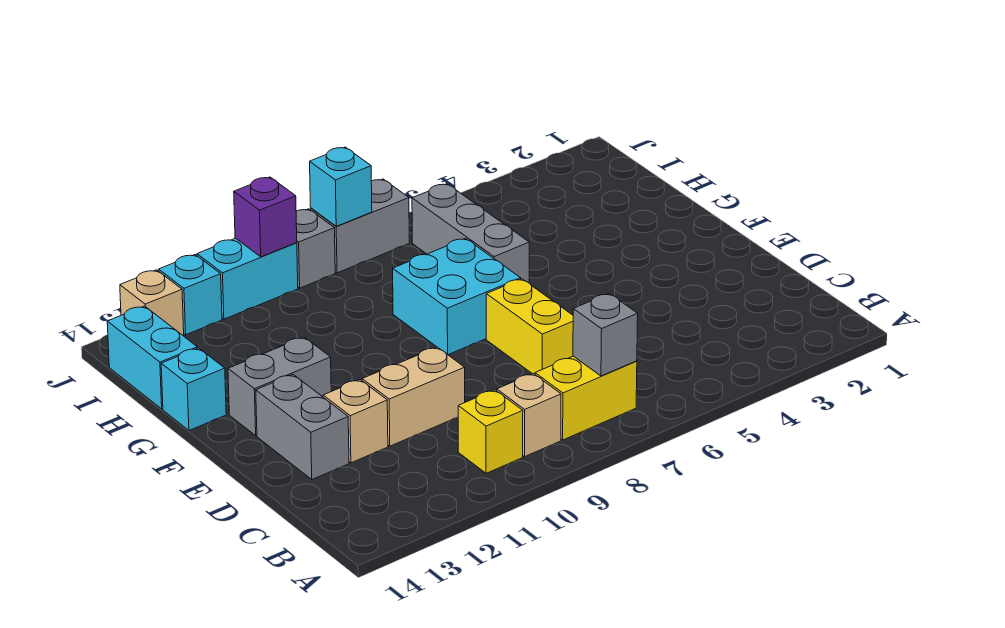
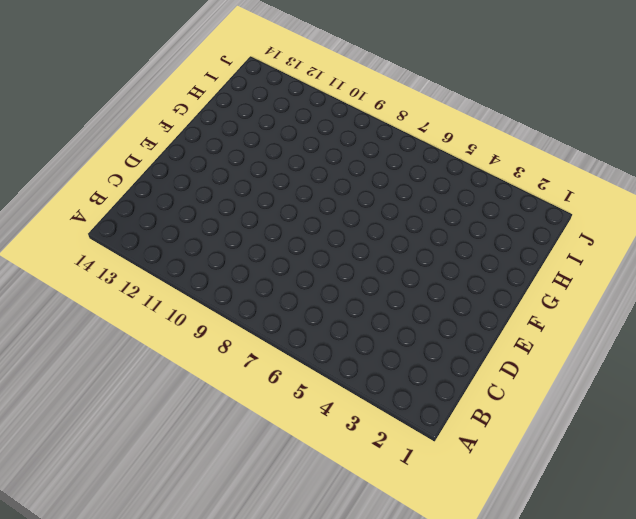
none -> yellow 1x2 brick [535,356,637,440]
none -> tan 1x1 brick [497,374,561,457]
none -> yellow 1x1 brick [458,390,523,473]

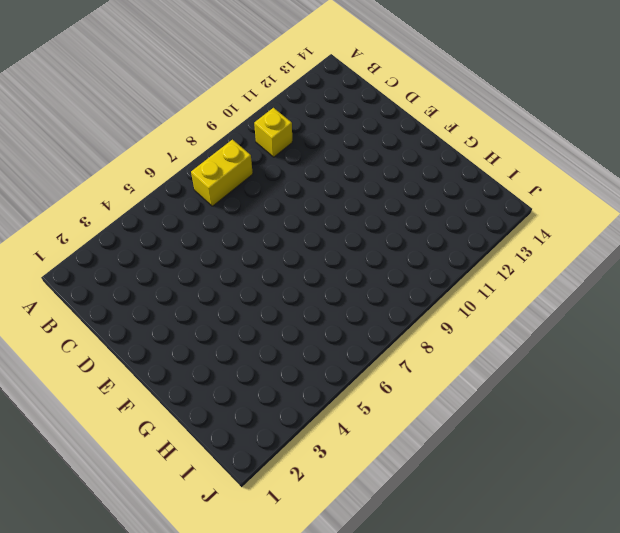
none -> tan 1x1 brick [497,374,561,457]
none -> yellow 1x2 brick [486,279,573,374]
none -> tan 1x2 brick [362,347,465,446]

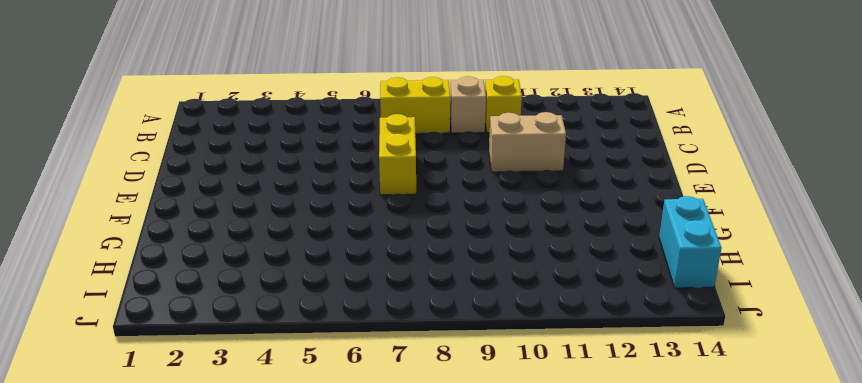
none -> tan 1x1 brick [323,380,388,463]
none -> grey 1x2 brick [256,375,349,479]
none -> cyan 2x2 brick [393,238,521,355]

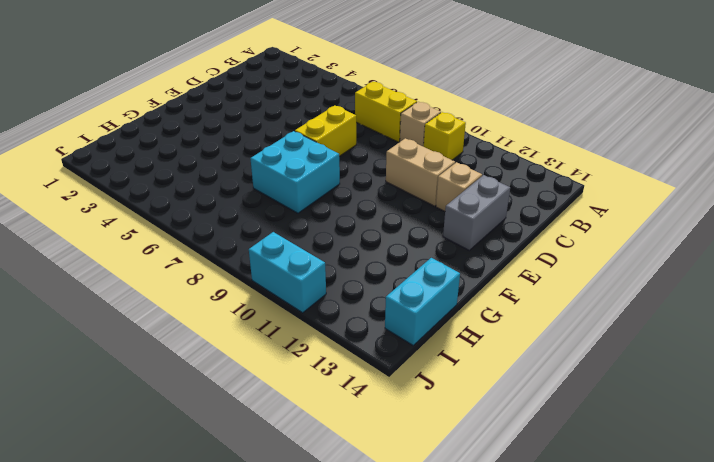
none -> grey 1x2 brick [228,337,331,436]
none -> grey 1x3 brick [412,184,529,283]
none -> cyan 1x1 brick [161,348,226,430]

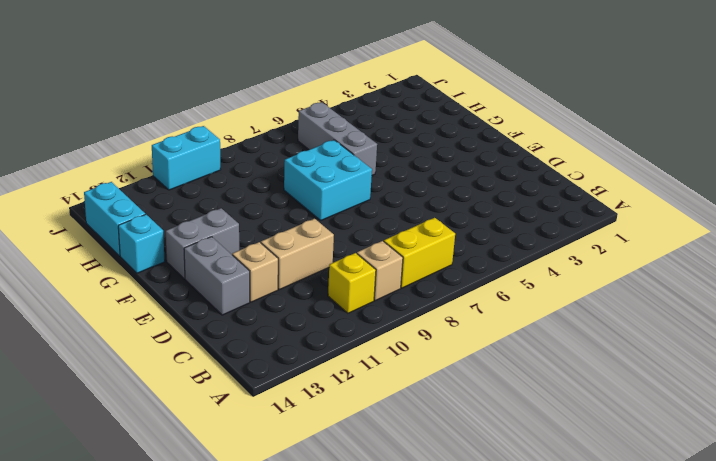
none -> yellow 1x2 brick [486,279,573,374]
none -> grey 1x2 brick [311,179,409,273]
none -> grey 1x1 brick [296,209,335,288]

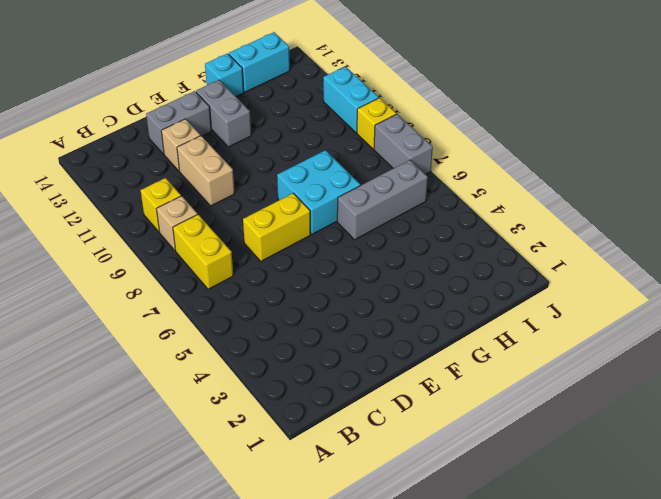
yellow 1x1 brick [357,98,396,149] -> grey 1x1 brick [296,209,335,288]
none -> cyan 1x1 brick [159,255,222,335]
none -> tan 1x1 brick [120,270,184,336]
none -> grey 1x1 brick [573,293,638,376]

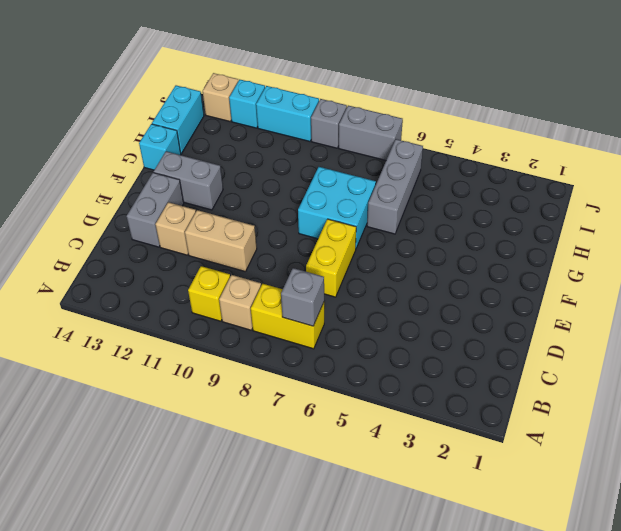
none -> cyan 1x1 brick [310,147,372,226]
none -> purple 1x1 brick [234,177,297,257]

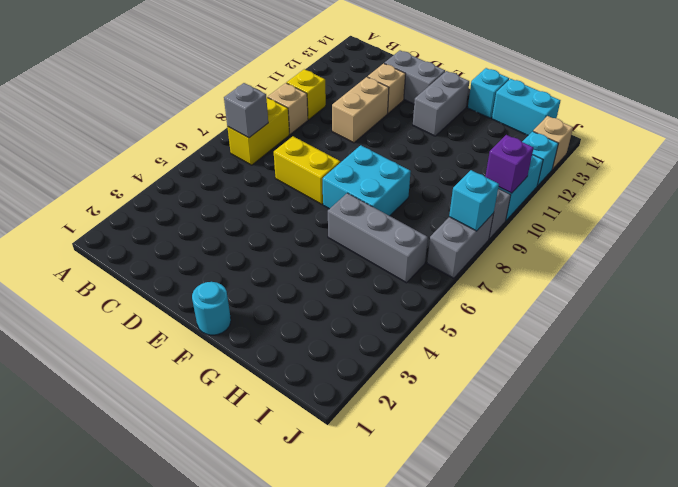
cyan 1x1 round brick [192,282,231,335] -> none

